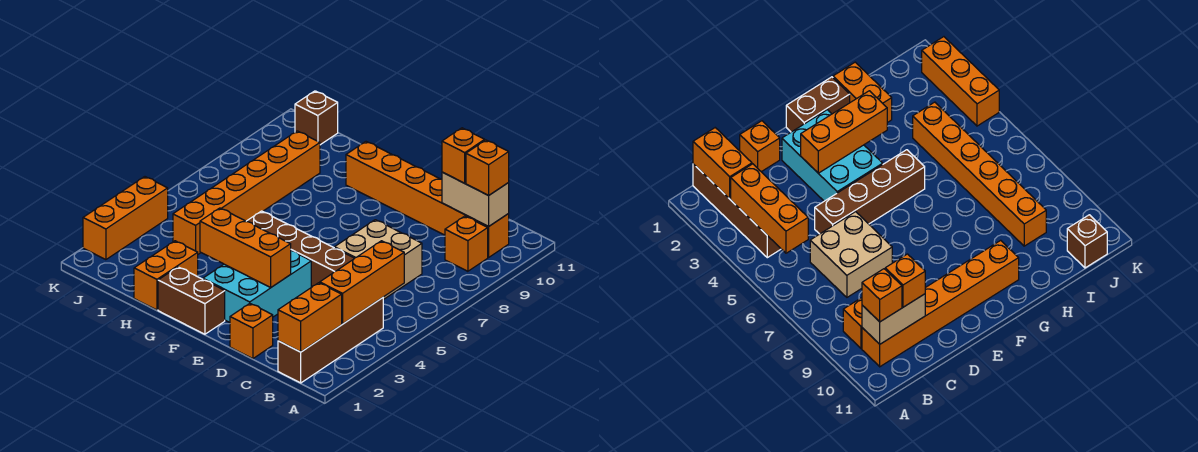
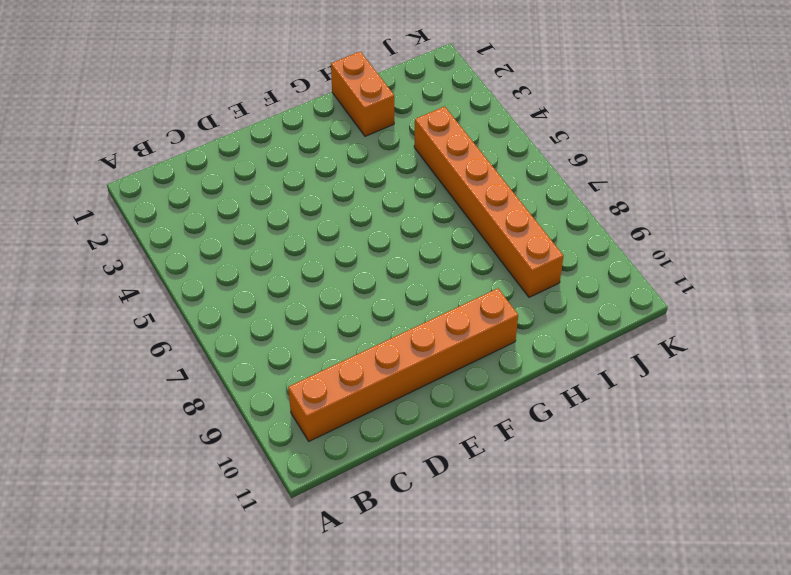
none -> brown 1x4 brick [278,298,383,383]
none -> orange 1x1 brick [445,216,488,271]
none -> tan 2x2 brick [334,220,422,300]

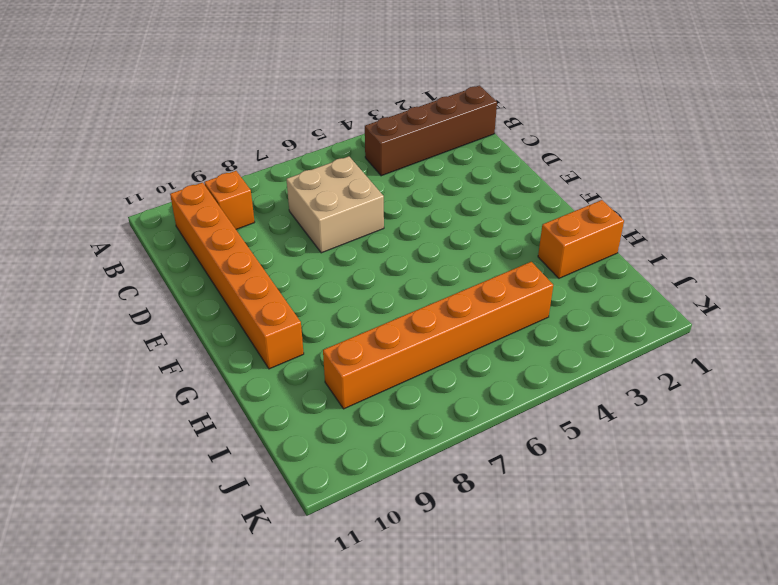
none -> orange 1x1 brick [230,304,273,359]
none -> brown 1x4 brick [246,211,354,287]
none -> cyan 2x3 brick [203,251,311,322]

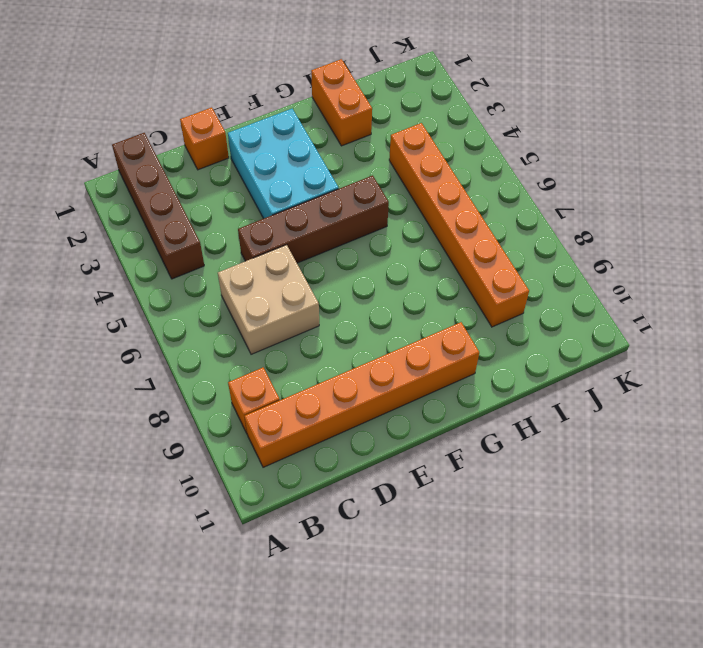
none -> brown 1x2 brick [158,267,225,334]
none -> brown 1x1 brick [295,91,338,145]
none -> orange 1x3 brick [83,177,168,260]

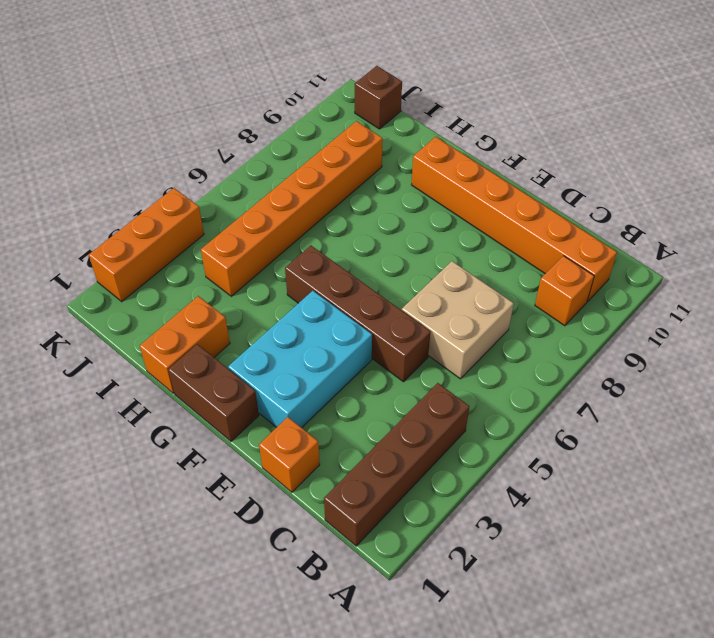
none -> orange 1x2 brick [278,283,342,352]
none -> orange 1x3 brick [320,241,404,324]
none -> tan 1x2 brick [442,172,509,226]

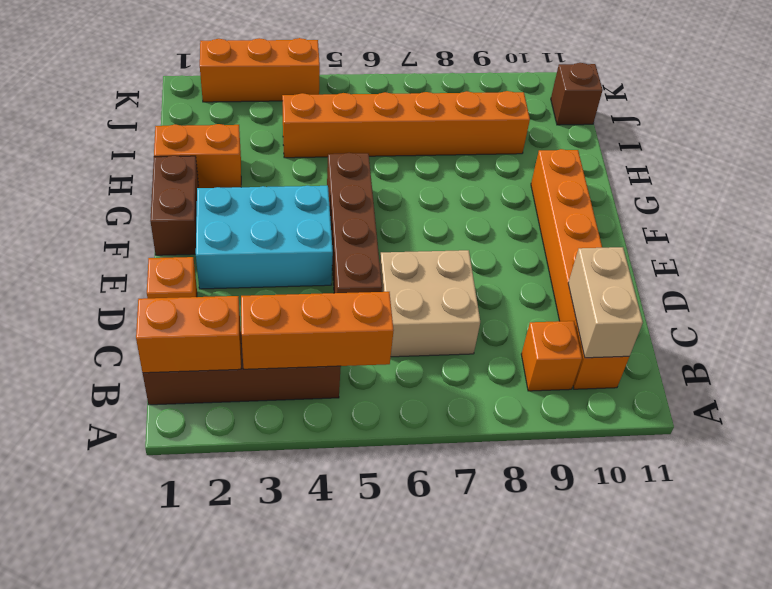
none -> orange 1x3 brick [200,208,291,287]
none -> orange 1x1 brick [466,140,509,195]
none -> orange 1x1 brick [442,128,485,183]

